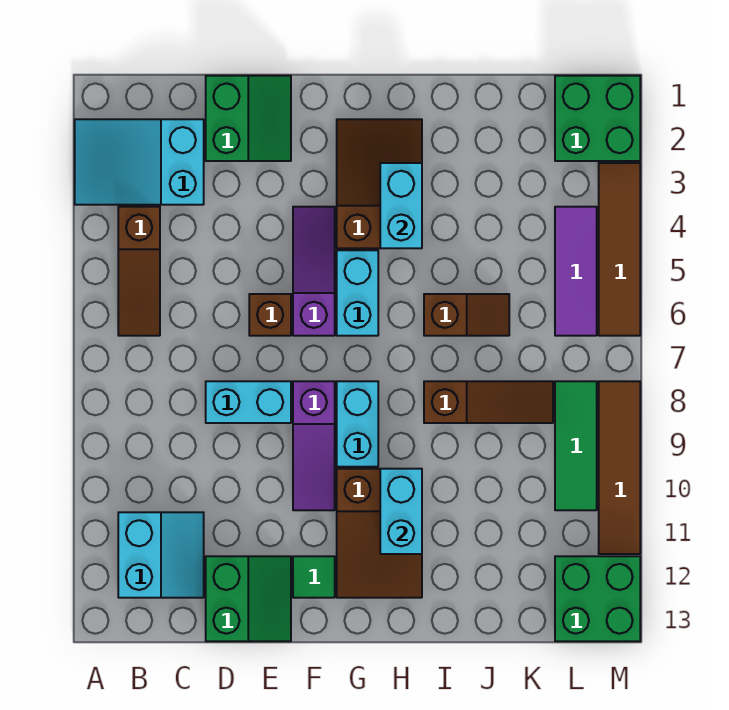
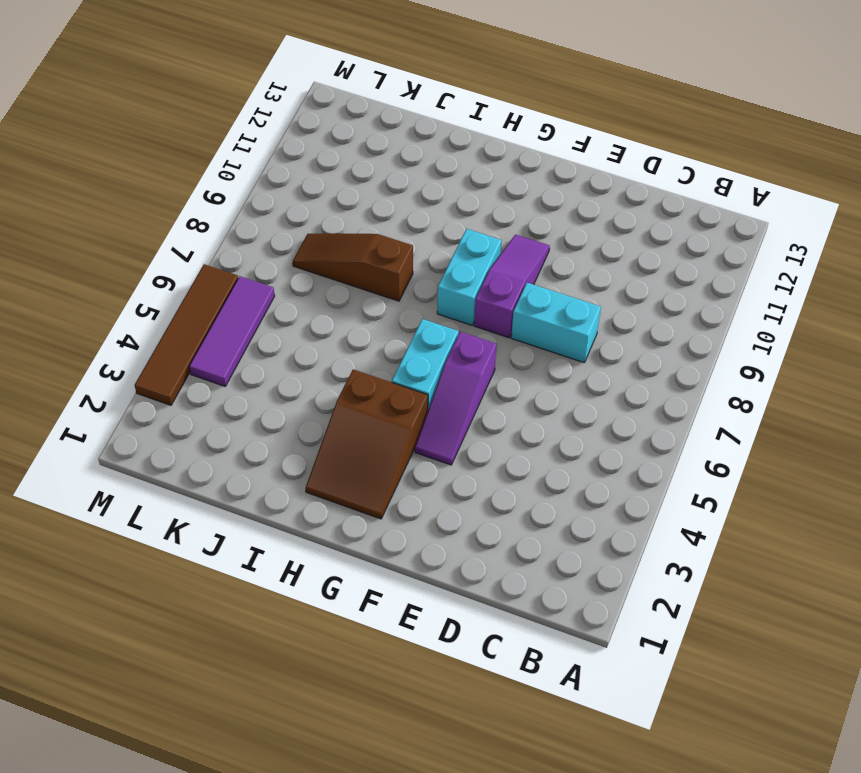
none -> cyan 2x3 slope [75,119,204,205]
none -> brown 1x3 slope [118,207,160,336]
none -> cyan 2x2 slope [118,512,204,598]

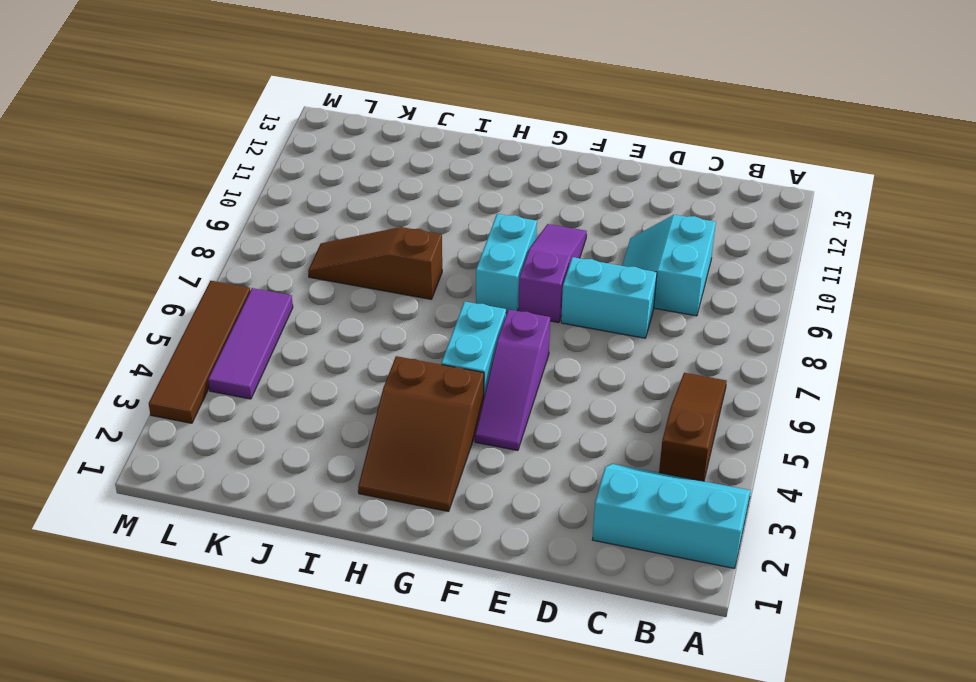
cyan 2x3 slope [592,464,751,569] -> cyan 2x3 slope turned to [75,119,204,205]
cyan 2x2 slope [622,215,716,316] -> cyan 2x2 slope moved to [118,512,204,598]
none -> green 2x2 slope [206,76,291,161]
none -> green 2x2 slope [206,556,291,641]
none -> brown 1x1 brick [249,294,291,336]

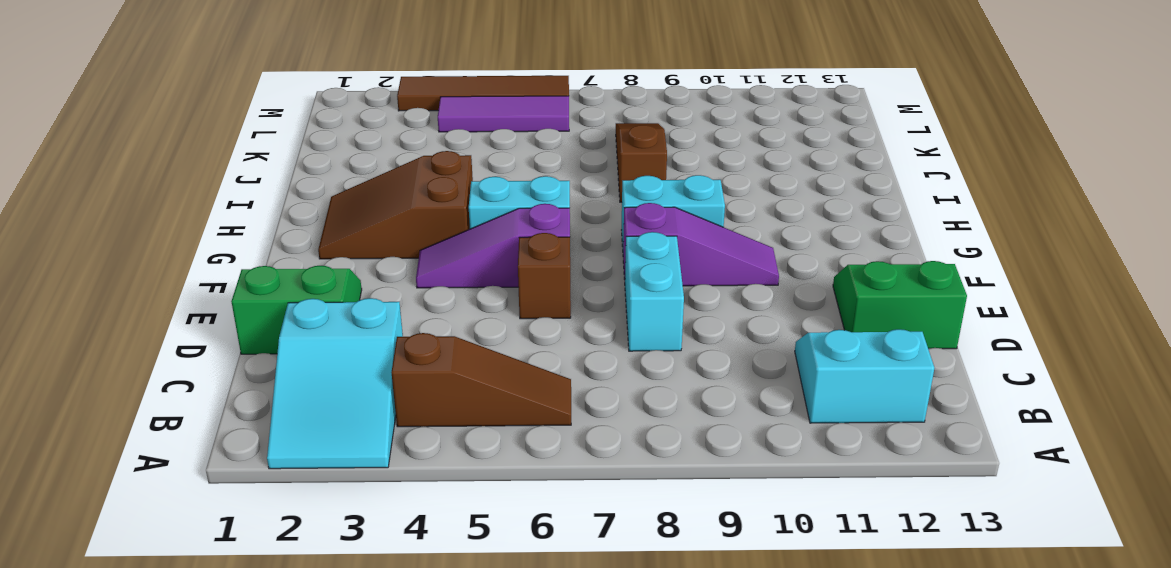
none -> green 1x1 tile [293,556,335,598]
none -> brown 2x3 slope [337,469,422,598]
none -> brown 1x2 slope [424,294,509,336]

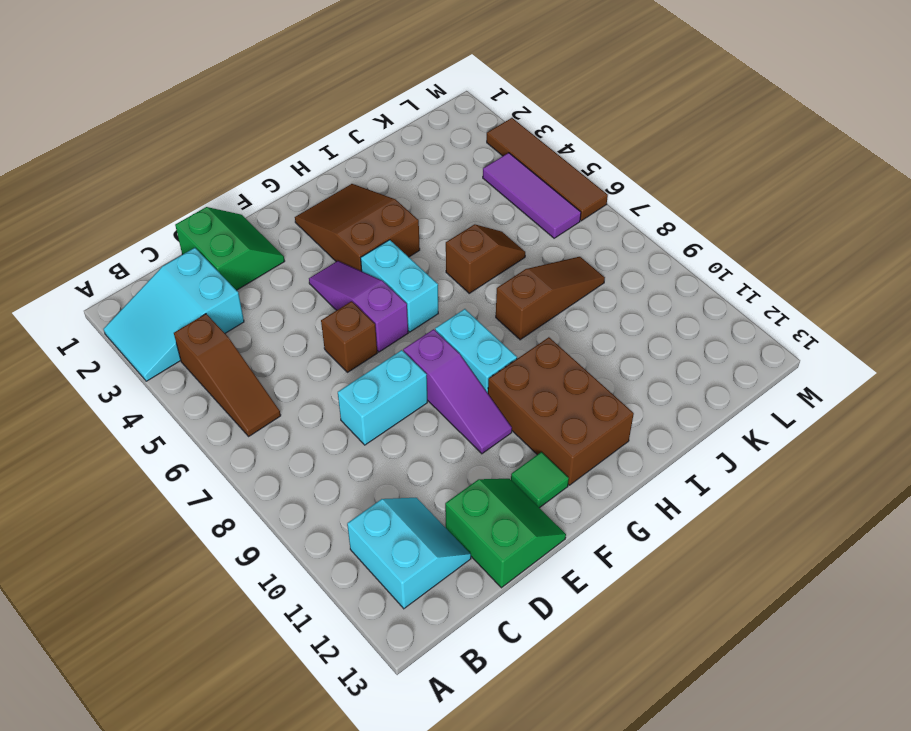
brown 2x3 brick [488,337,634,485] -> brown 2x3 slope [337,469,422,598]
none -> green 2x2 brick [555,76,640,161]
none -> green 1x3 tile [555,381,597,510]
none -> green 2x2 brick [555,556,640,641]

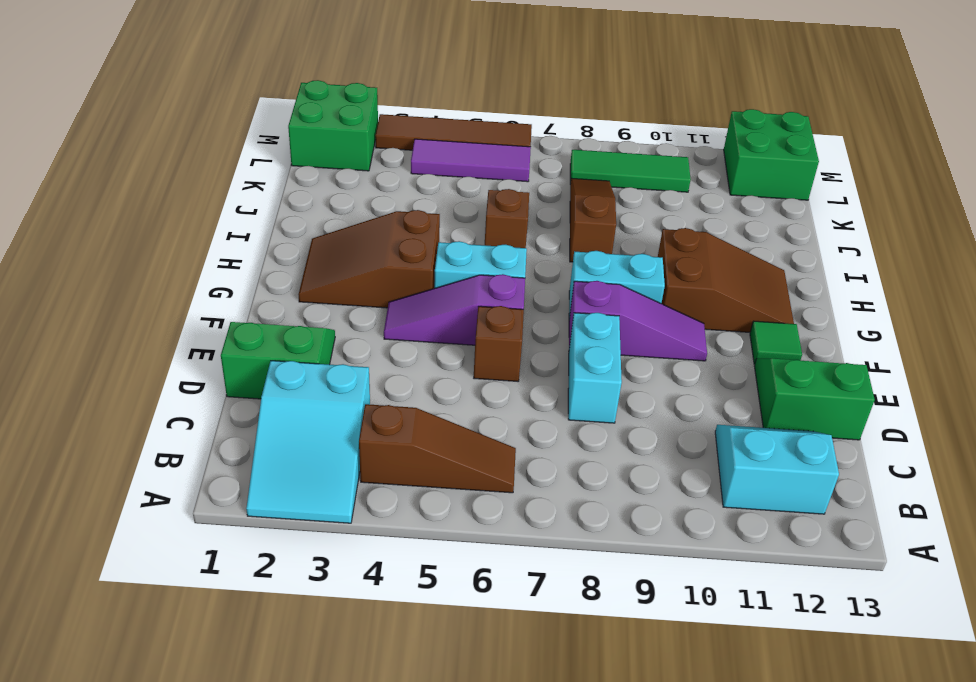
none -> brown 1x4 tile [599,381,640,554]
none -> cyan 1x2 brick [380,163,422,248]
none -> cyan 1x2 brick [380,469,422,554]

